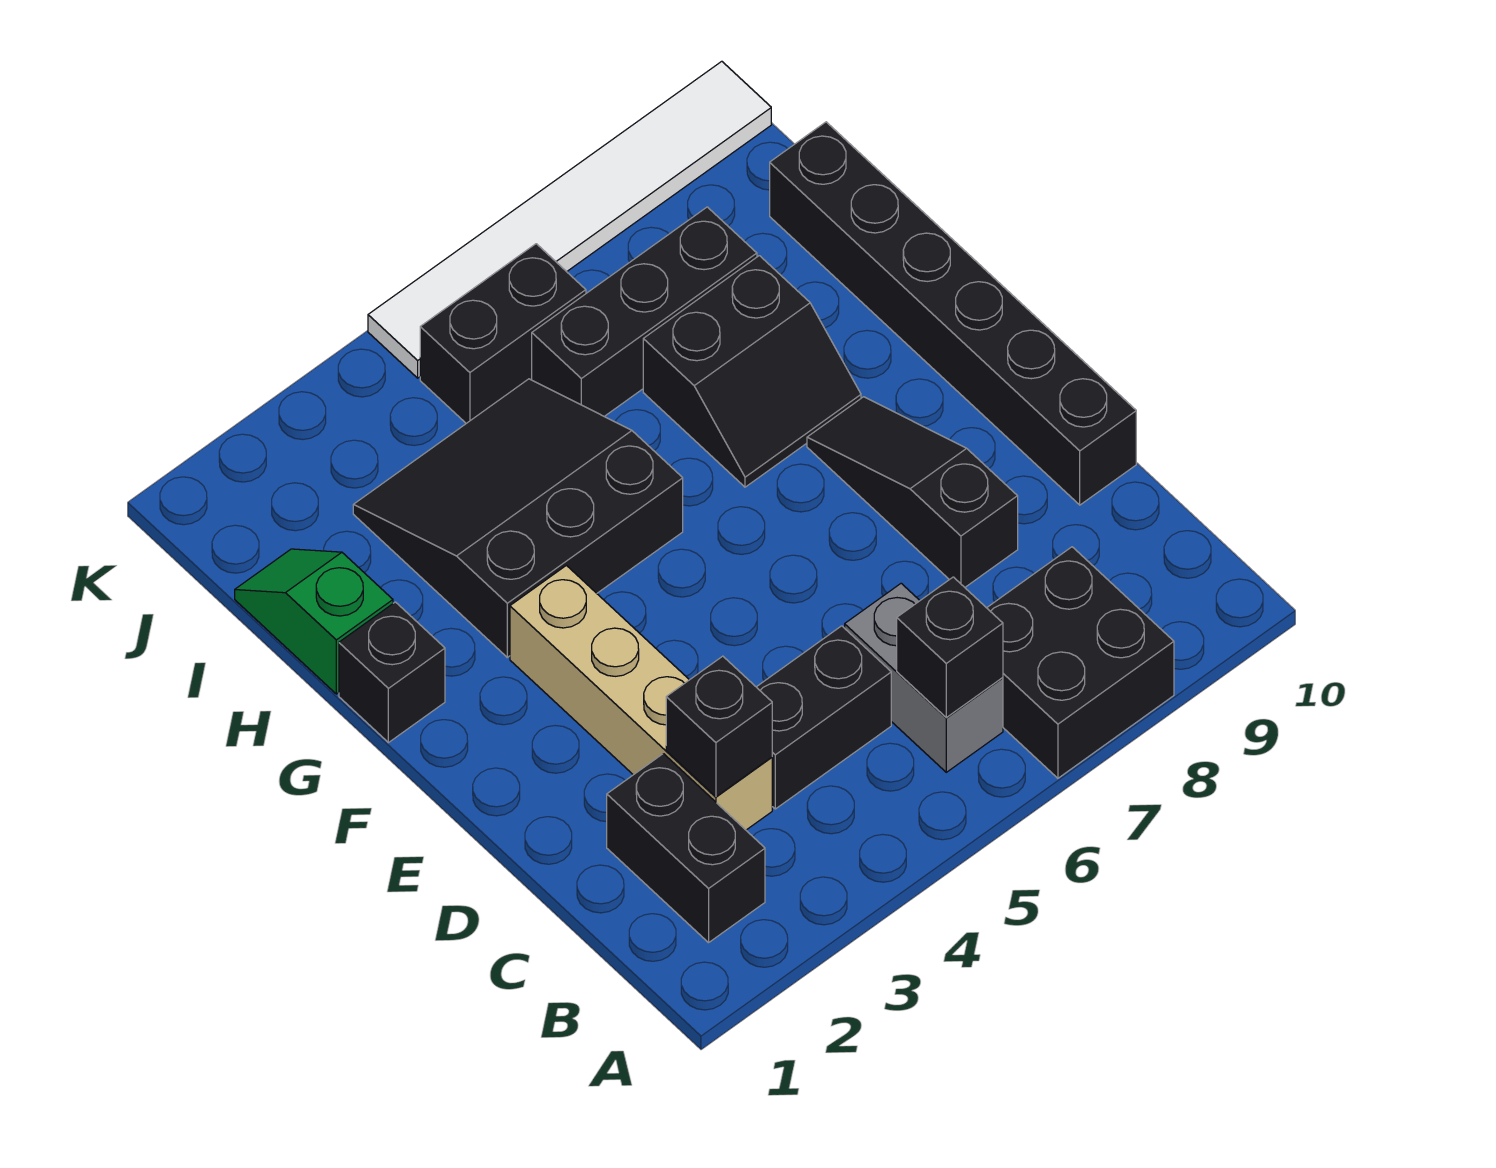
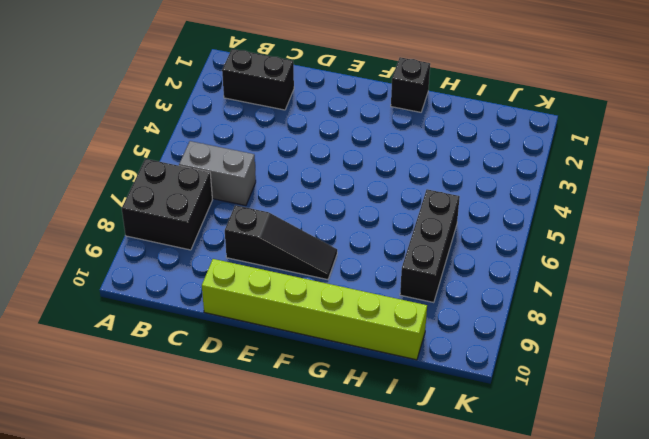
lime 1x6 brick [202,259,427,360] -> black 1x6 brick [770,122,1136,505]
none -> tan 1x4 brick [510,565,772,830]
none -> black 1x2 brick [757,626,891,809]
none -> black 3x3 slope [353,379,683,657]

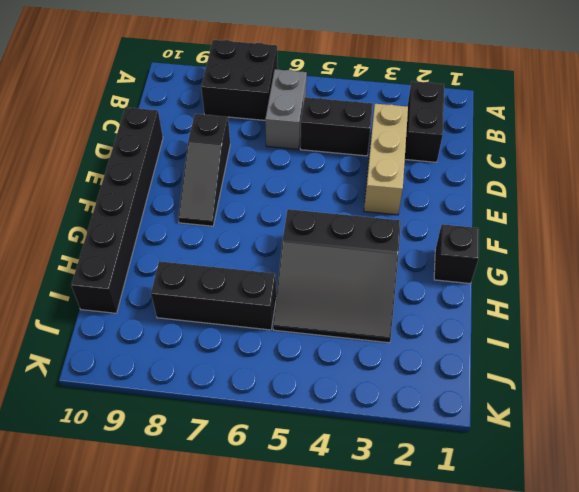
tan 1x3 brick [364,104,408,215] -> tan 1x4 brick [510,565,772,830]
none -> black 2x2 slope [643,256,861,487]
none -> green 1x2 slope [235,549,393,694]
none -> black 1x2 brick [420,244,586,423]

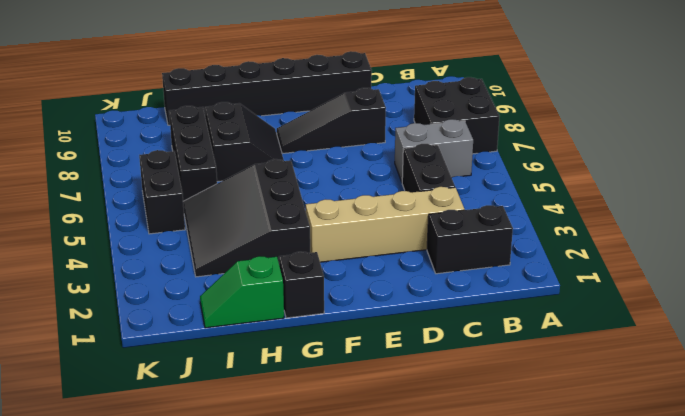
none -> white 1x6 tile [368,61,771,378]
none -> black 1x1 brick [897,577,1003,718]
none -> black 1x1 brick [666,656,772,797]

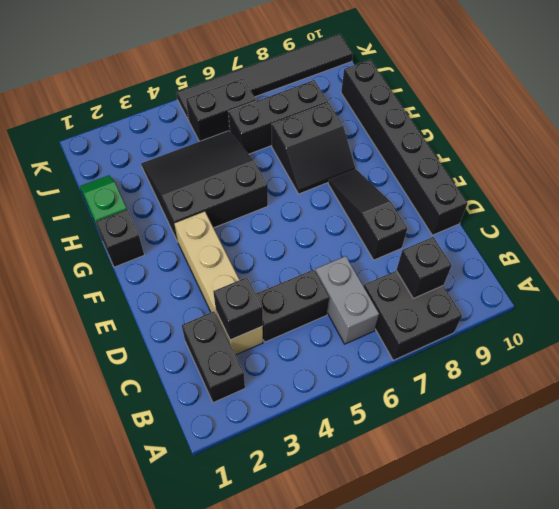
black 1x1 brick [396,237,452,298] -> black 1x1 brick moved to [897,577,1003,718]
black 1x6 tile [176,34,353,121] -> white 1x6 tile [368,61,771,378]

